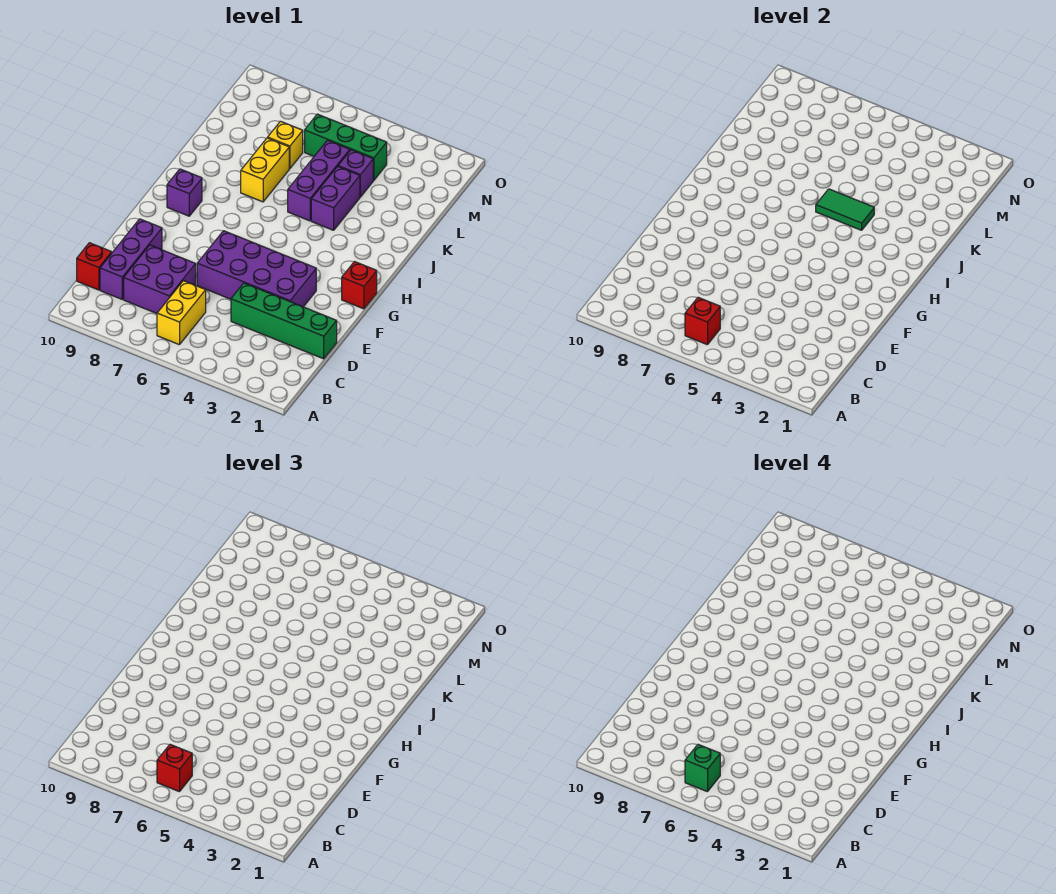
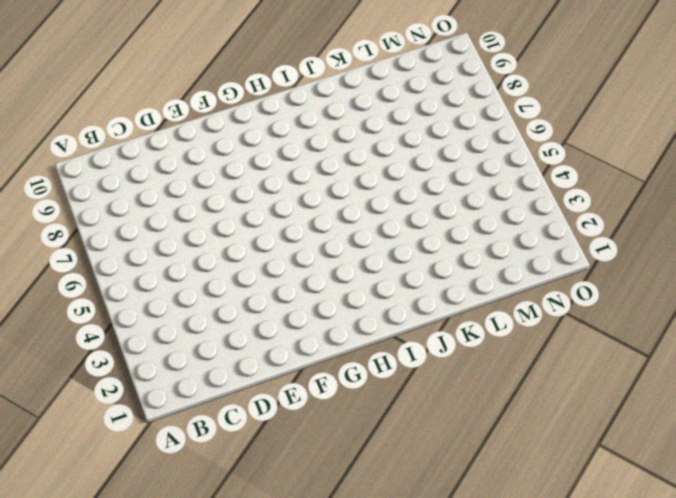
none -> yellow 1x2 brick [157,281,206,345]
none -> purple 2x2 brick [124,245,196,313]
none -> purple 1x3 brick [100,219,162,299]

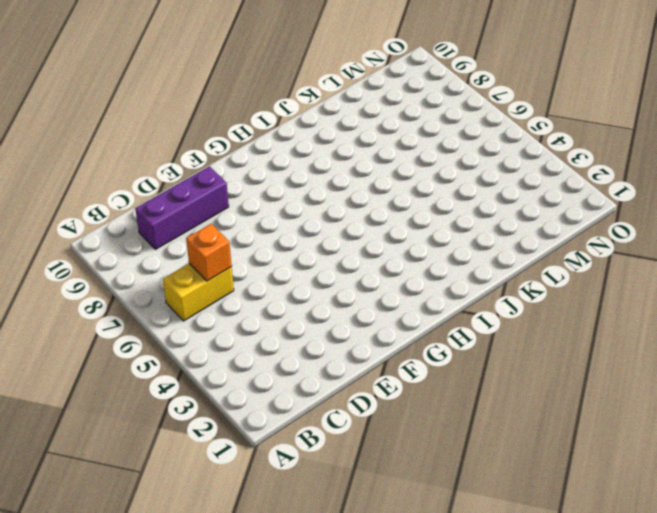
orange 1x1 brick [186,224,232,281] -> none
none -> purple 2x2 brick [124,245,196,313]
none -> red 1x1 brick [77,243,112,290]
none -> green 1x4 brick [231,283,337,359]

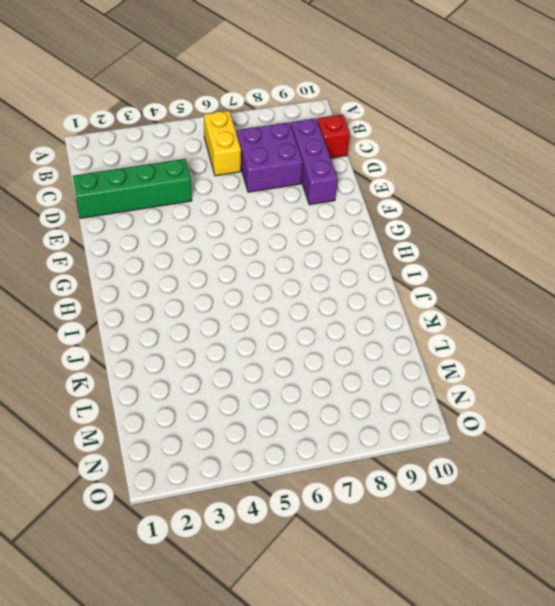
none -> purple 2x4 brick [197,231,316,307]
none -> red 1x1 brick [342,262,377,309]
none -> purple 1x1 brick [167,169,202,216]

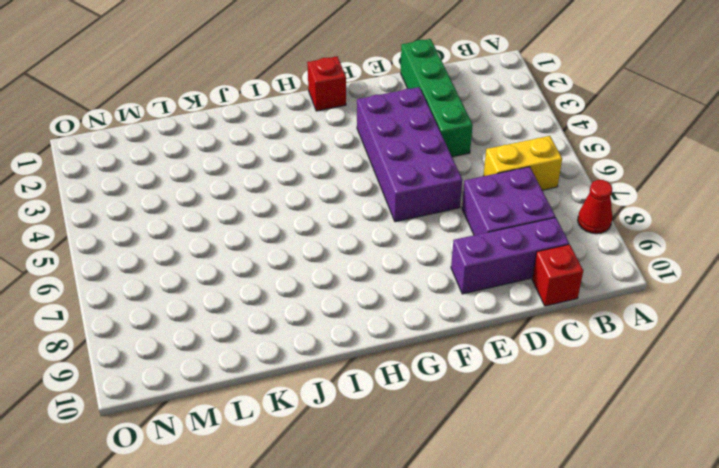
red 1x1 cone [578,180,612,234] -> none
none -> purple 1x1 brick [167,169,202,216]
none -> purple 1x2 brick [311,166,360,230]
none -> purple 1x3 brick [288,140,350,221]

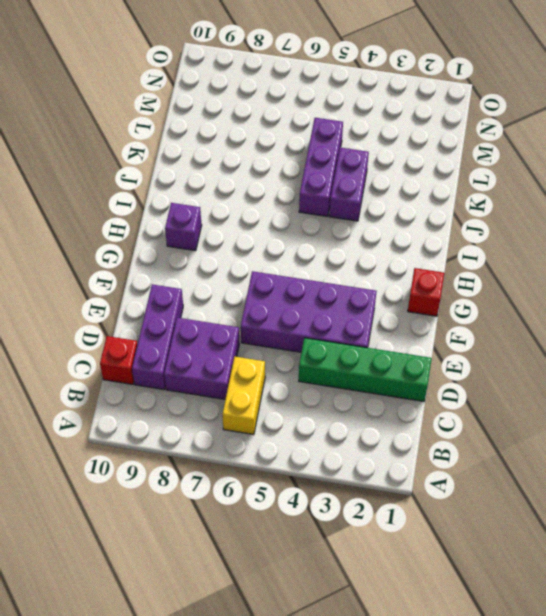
none -> yellow 1x2 brick [241,138,289,202]
none -> purple 1x1 brick [338,150,373,197]
none -> yellow 1x1 brick [268,121,303,169]

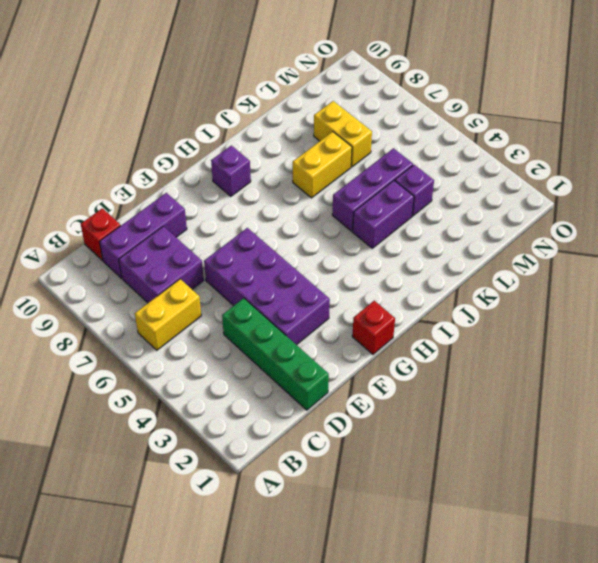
yellow 1x2 brick [314,101,372,167] -> yellow 1x1 brick [268,121,303,169]
none -> green 1x3 brick [305,114,387,180]
none -> red 1x1 brick [685,297,720,345]
none -> green 1x2 tile [816,189,874,230]

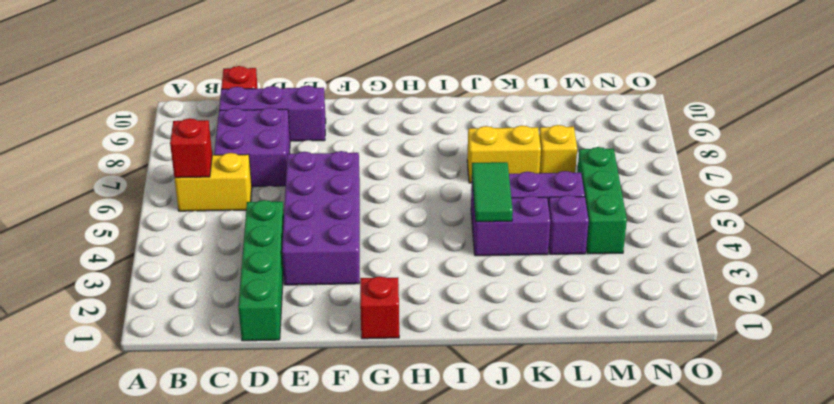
none -> purple 1x1 brick [167,169,202,216]
none -> red 1x1 brick [157,744,192,792]
none -> green 1x1 brick [685,744,720,792]

